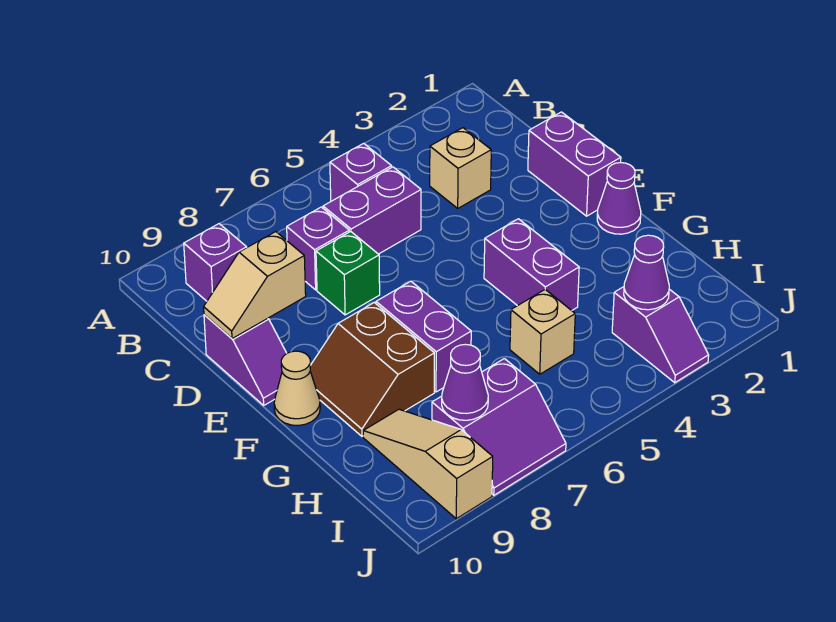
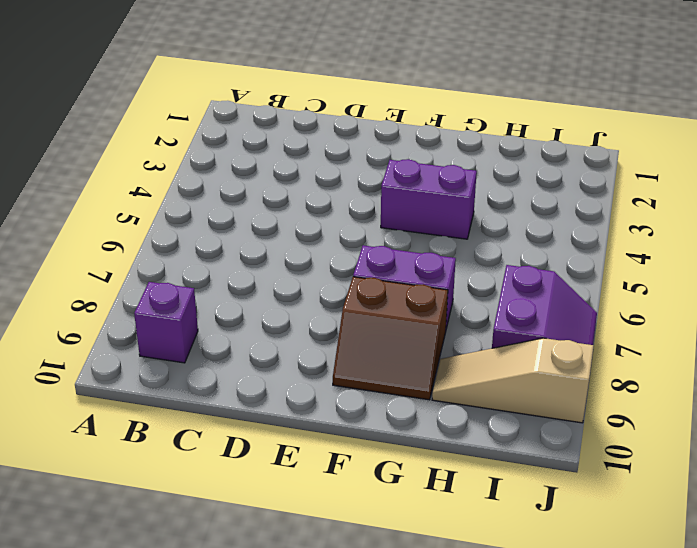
none -> purple 1x1 brick [330,143,392,201]
none -> tan 1x1 brick [430,128,491,208]
none -> purple 1x2 brick [323,167,421,254]

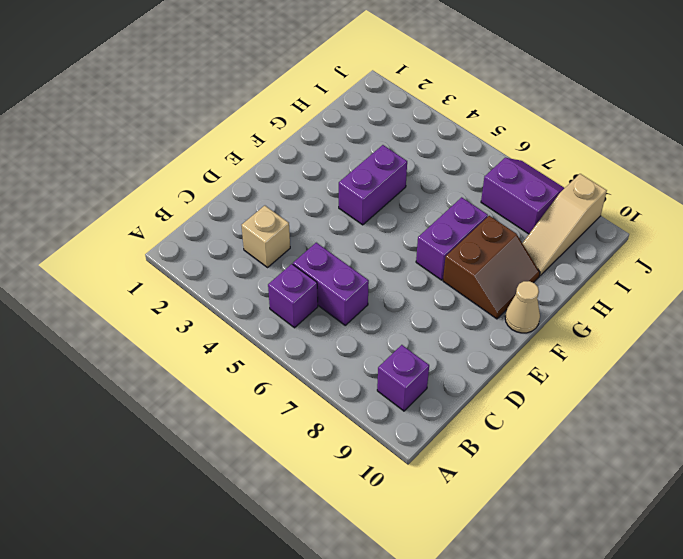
none -> purple 1x1 brick [287,207,349,290]
none -> purple 1x2 brick [528,112,621,216]
none -> green 1x1 brick [316,232,380,315]

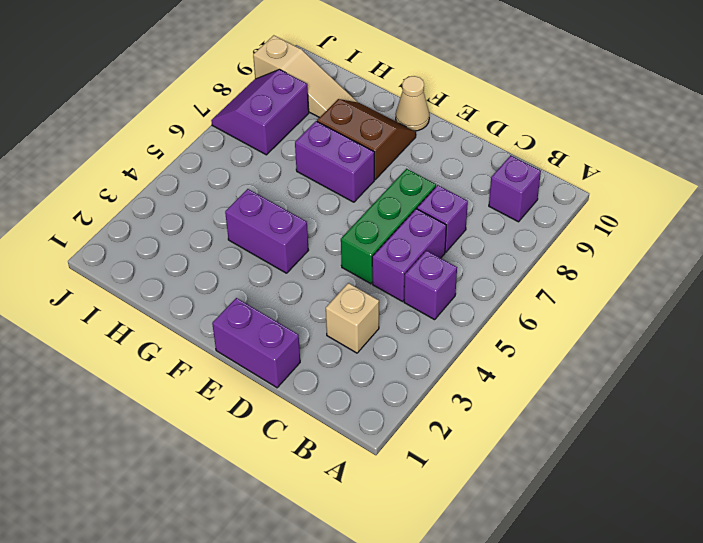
green 1x3 brick [341,169,436,284] -> green 1x1 brick [316,232,380,315]
none -> purple 1x2 slope [204,315,287,405]
none -> purple 1x1 cone [597,163,641,234]
none -> tan 1x1 brick [510,290,575,374]

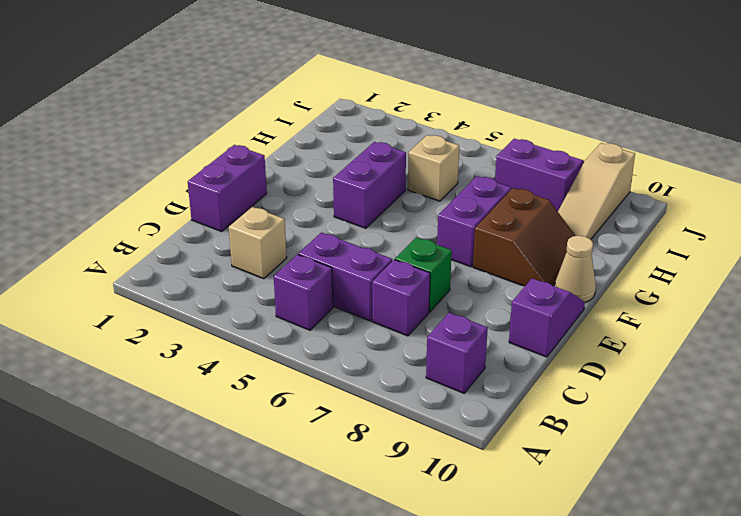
none -> purple 1x1 cone [597,163,641,234]
none -> purple 1x2 slope [612,287,709,383]
none -> tan 1x2 slope [204,232,306,339]

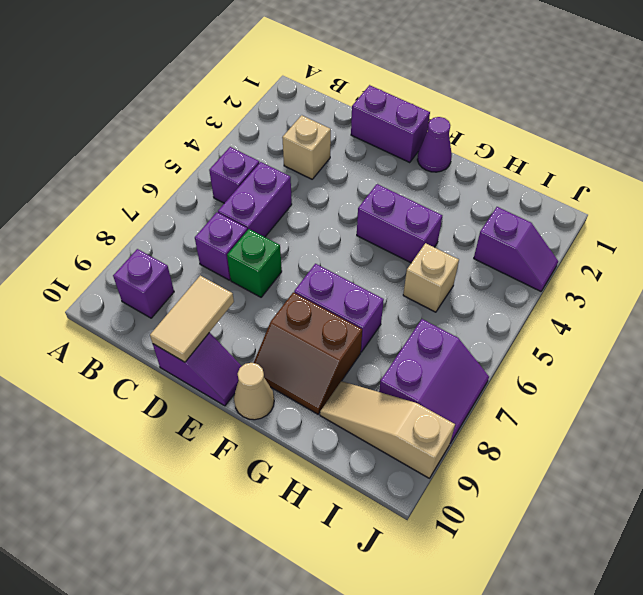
tan 1x2 tile [150,276,234,362] -> tan 1x2 slope [204,232,306,339]
none -> purple 1x1 cone [624,235,669,310]
none -> purple 1x1 cone [442,344,488,420]

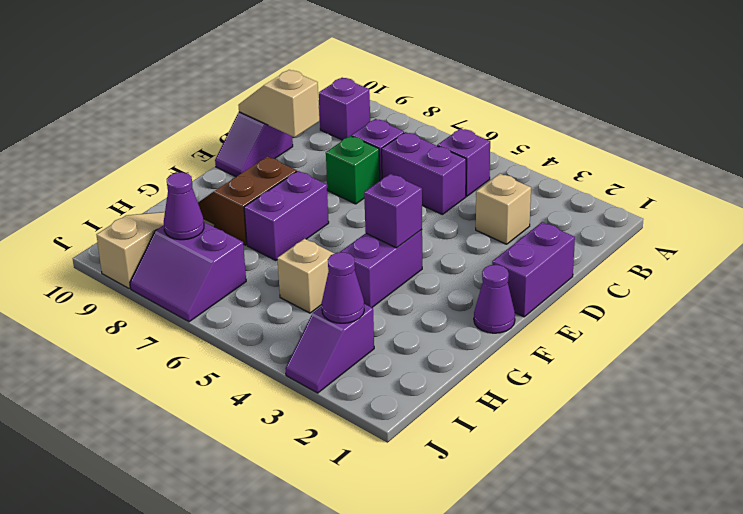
purple 1x1 brick [364,174,422,248] -> none
none -> tan 1x1 cone [274,351,320,426]

